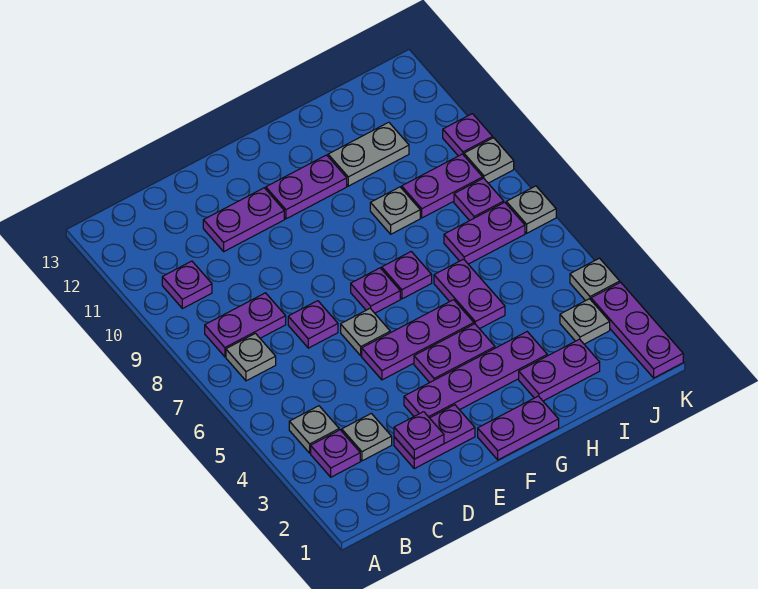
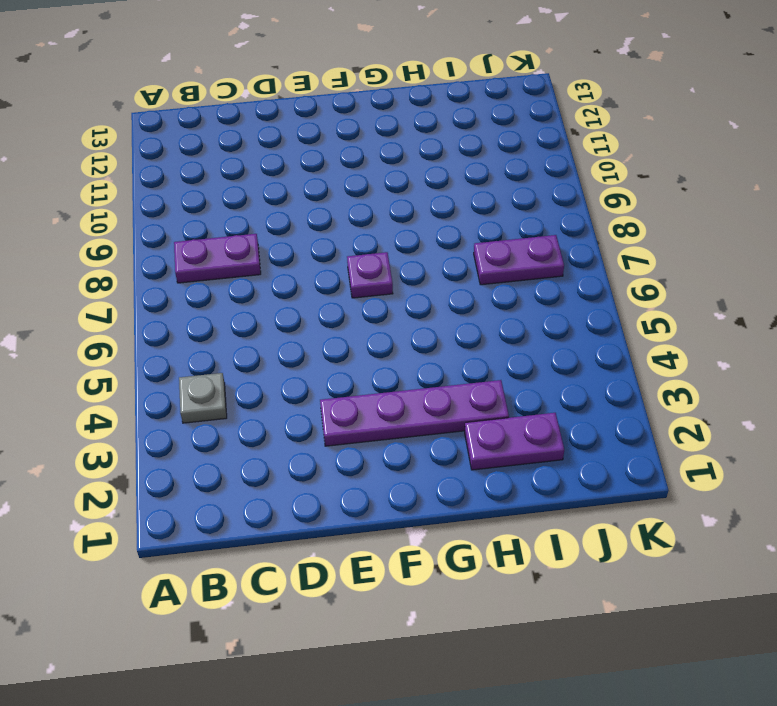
none -> purple 1x1 plate [311,430,360,477]
none -> grey 1x1 plate [226,333,276,381]
none -> purple 1x1 plate [162,261,212,309]
none -> grey 1x1 plate [342,413,392,461]

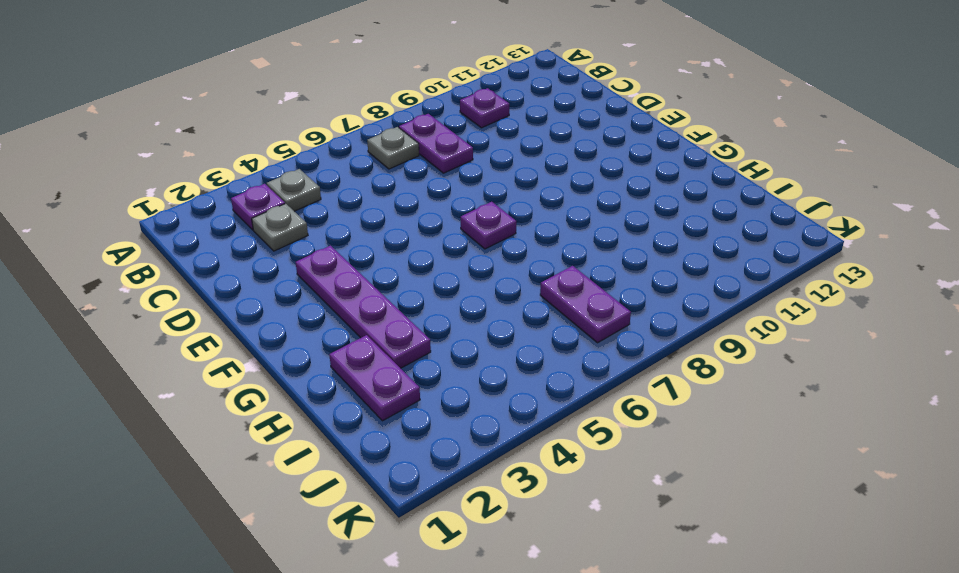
none -> purple 1x2 plate [394,405,475,469]
none -> purple 1x1 plate [288,301,338,348]
none -> purple 1x2 plate [203,188,284,251]
none -> purple 1x3 plate [362,300,474,380]

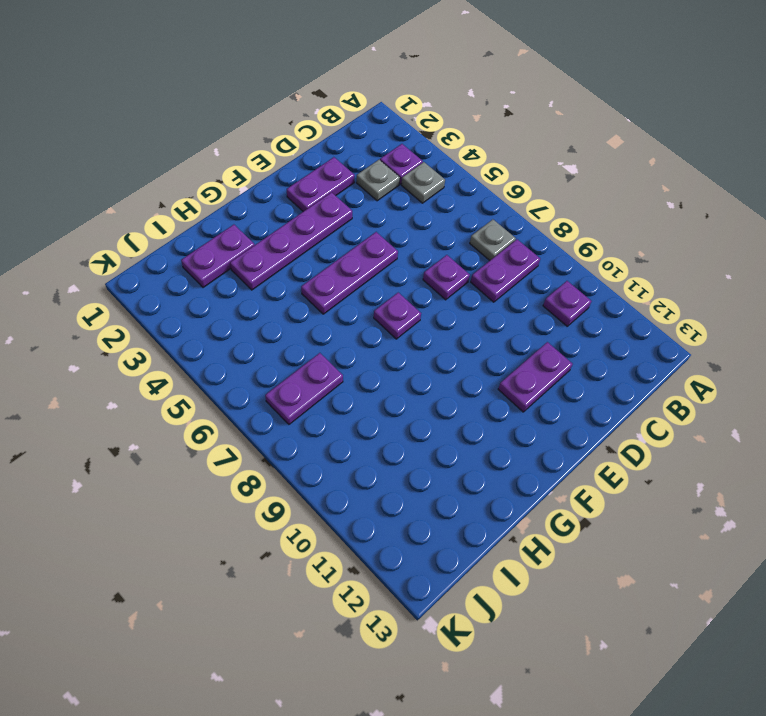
none -> grey 1x1 plate [341,309,390,356]
none -> purple 1x2 plate [478,396,559,460]
none -> purple 1x2 plate [414,324,495,382]
none -> purple 1x2 plate [266,155,347,219]

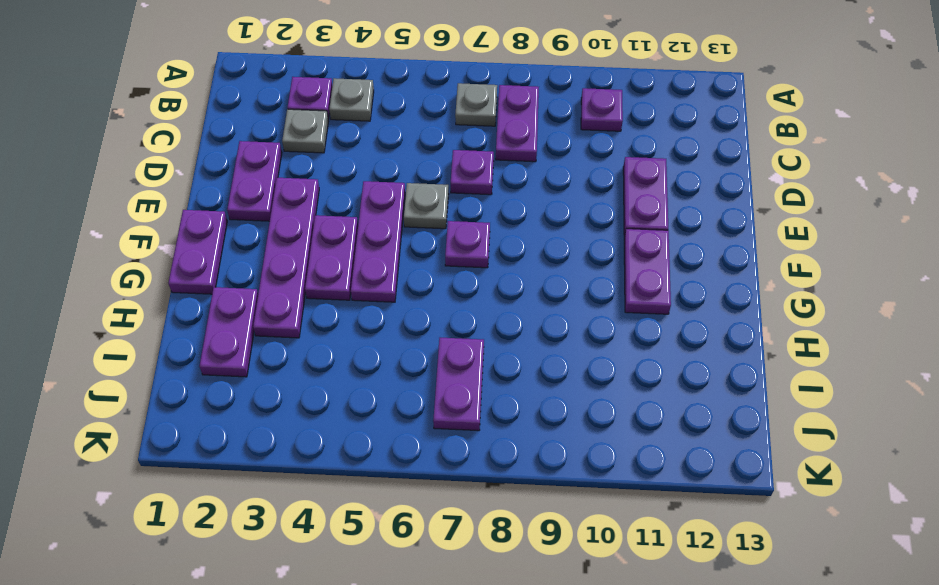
none -> purple 1x1 plate [382,252,432,299]
none -> purple 1x2 plate [434,259,505,329]
none -> grey 1x1 plate [370,187,420,234]
none -> grey 1x2 plate [328,122,409,186]

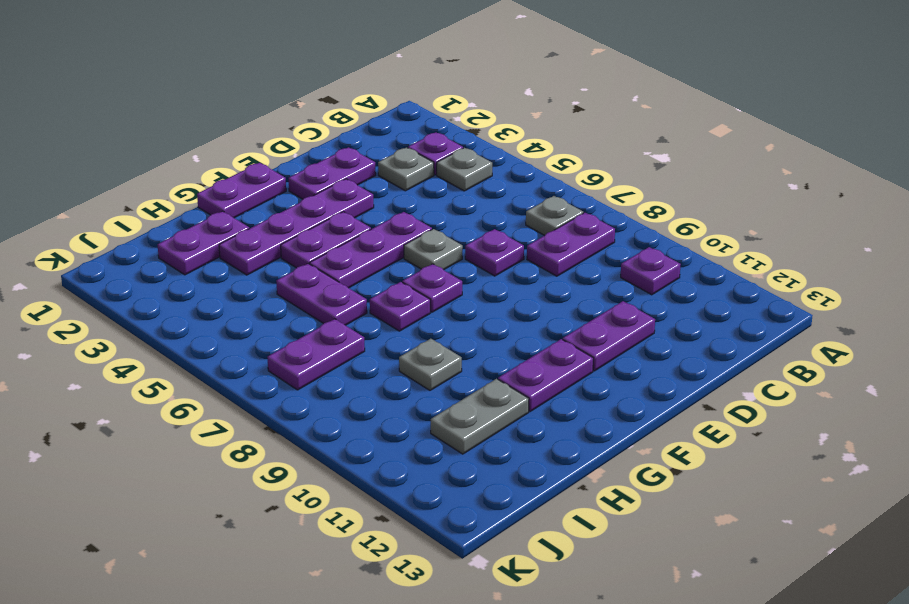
none -> purple 1x2 plate [402,154,483,218]
none -> grey 1x1 plate [560,299,610,344]
none -> purple 1x1 plate [454,178,504,221]
none -> purple 1x3 plate [591,282,683,378]

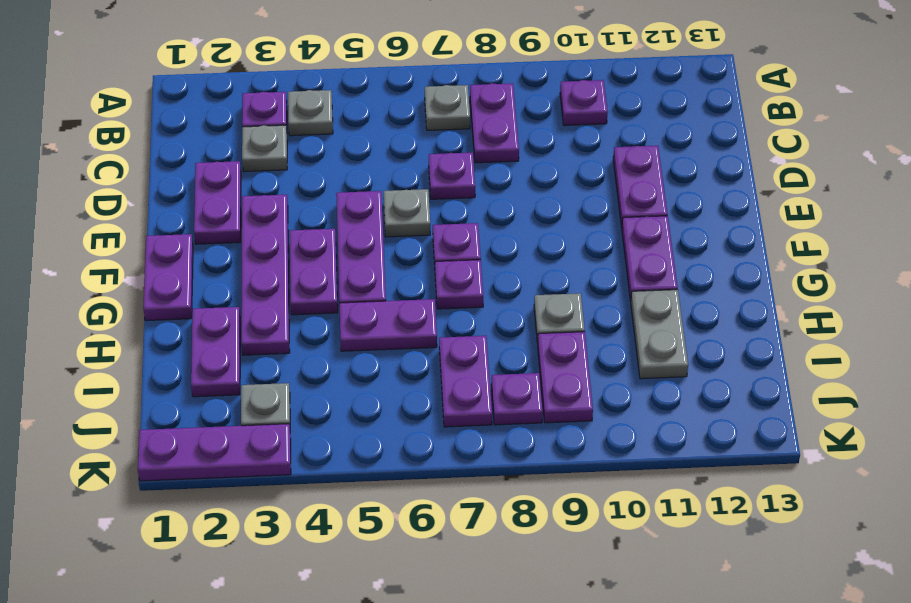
none -> grey 1x1 plate [570,258,620,301]
none -> grey 1x1 plate [506,186,556,233]
none -> grey 1x1 plate [464,138,514,183]
none -> purple 1x1 plate [443,114,493,156]

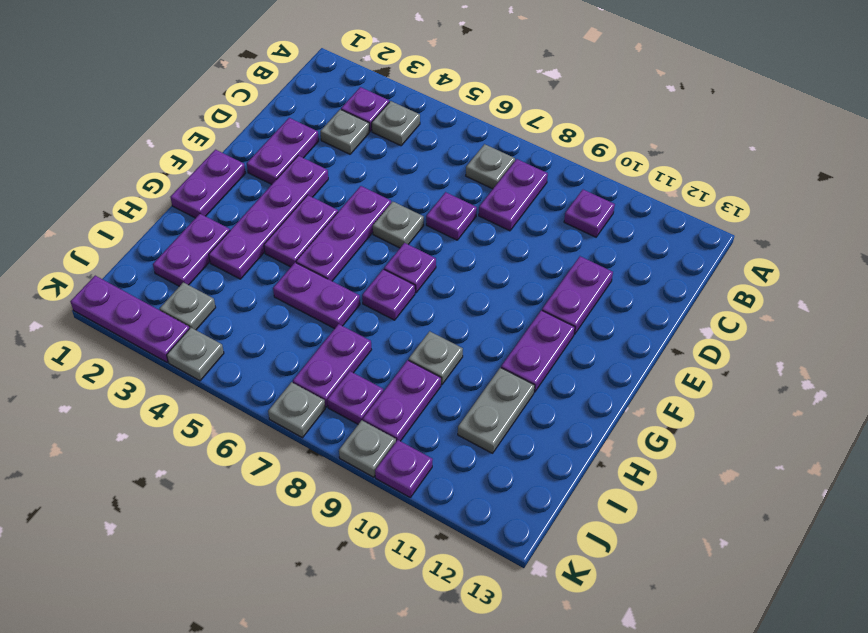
none -> purple 1x1 plate [394,412,444,459]

